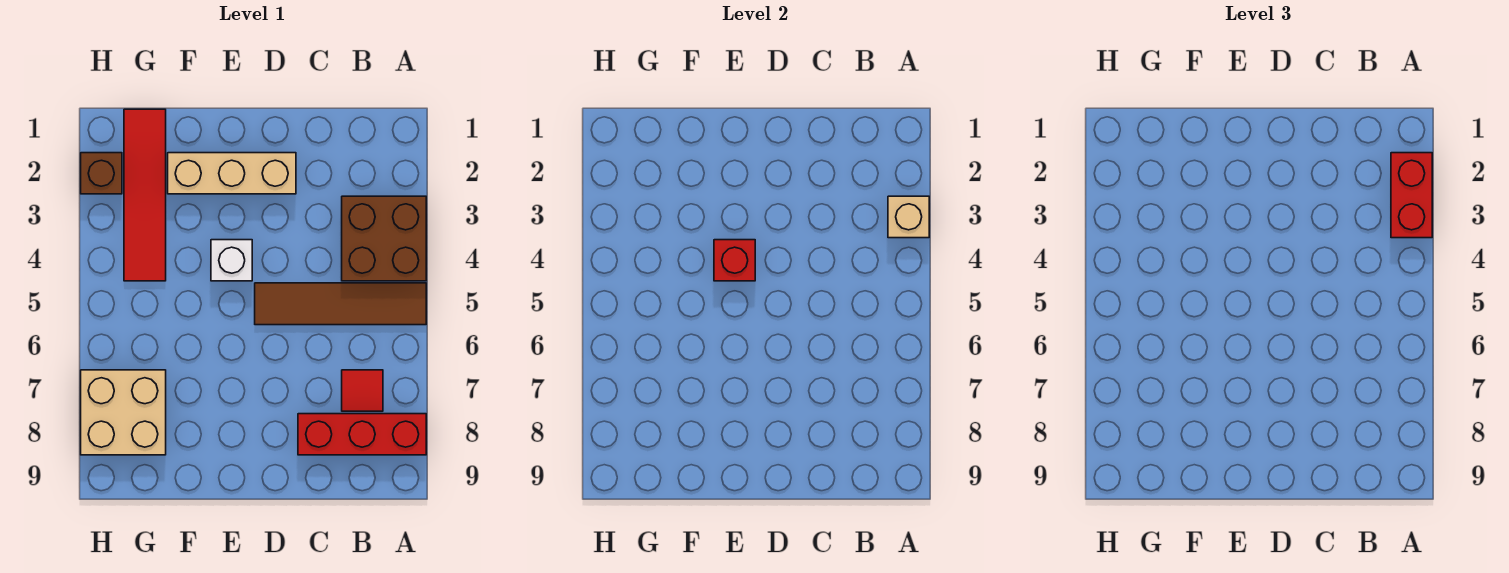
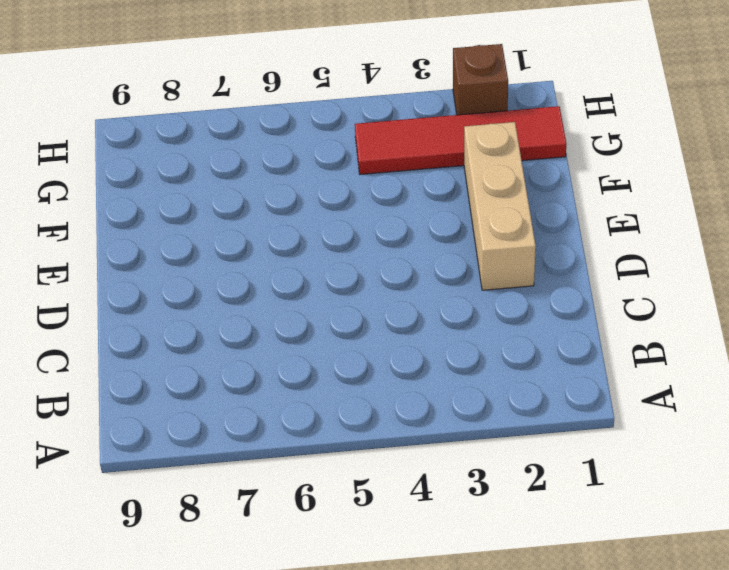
none -> brown 2x2 brick [342,196,426,281]
none -> brown 1x4 tile [255,283,426,325]
none -> red 1x3 brick [298,414,426,455]

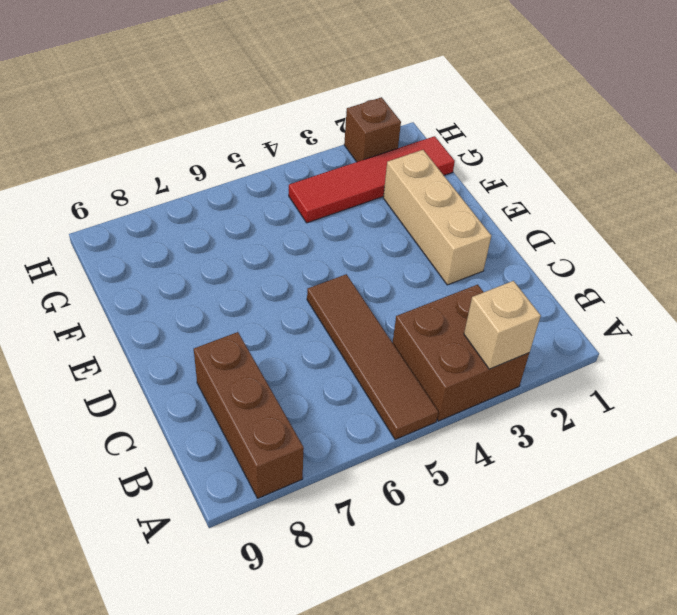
brown 1x3 brick [194,332,304,498] -> red 1x3 brick [298,414,426,455]
none -> red 1x1 tile [342,370,383,411]
none -> white 1x1 brick [211,240,252,281]
none -> tan 2x2 brick [81,370,166,455]

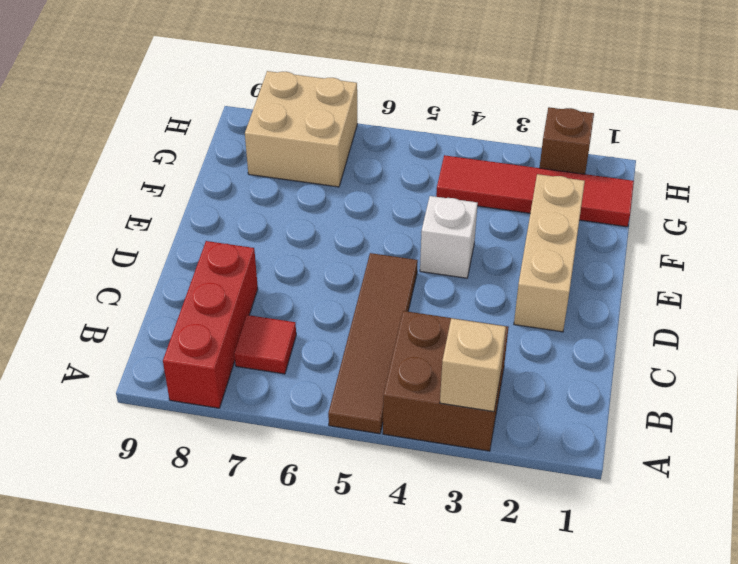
none -> red 1x1 brick [714,240,755,281]
none -> red 1x2 brick [1391,153,1432,238]

